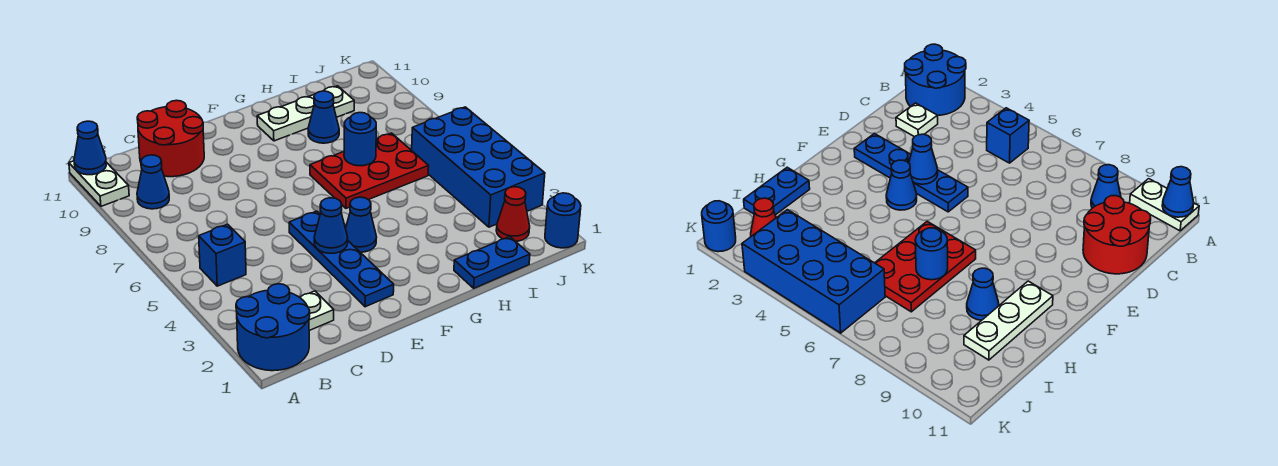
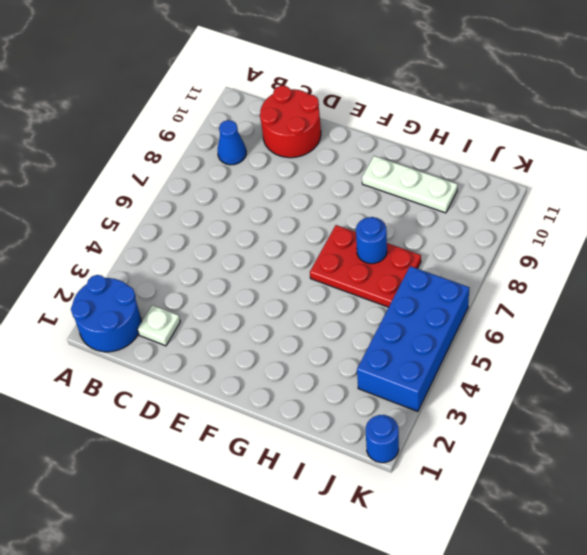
none -> white 1x2 plate [69,161,129,206]
none -> blue 1x1 brick [199,224,246,286]
none -> blue 1x4 plate [289,211,394,307]

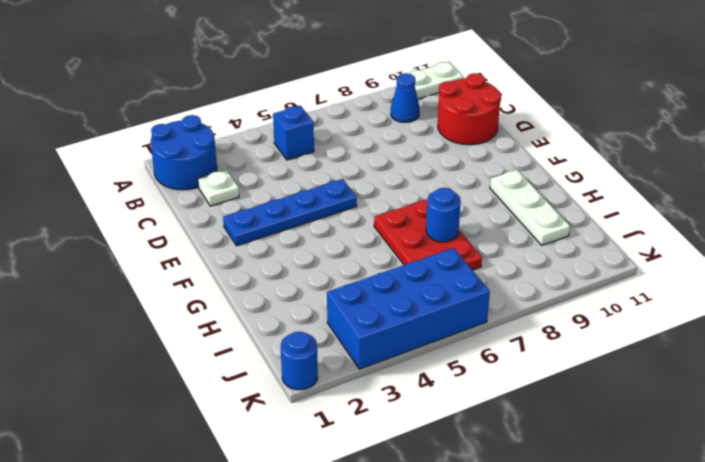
none -> blue 1x1 cone [345,197,377,252]
none -> blue 1x2 plate [454,237,530,288]
none -> blue 1x1 cone [308,91,339,143]

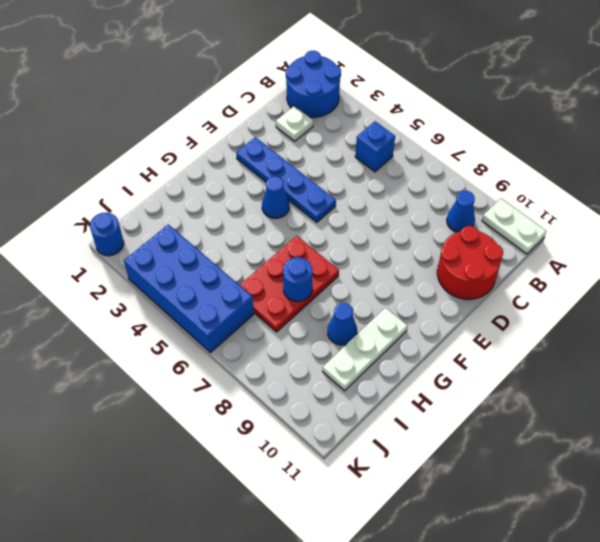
none -> blue 1x2 plate [454,237,530,288]
none -> red 1x1 cone [496,187,530,241]
none -> blue 1x1 cone [74,121,106,175]

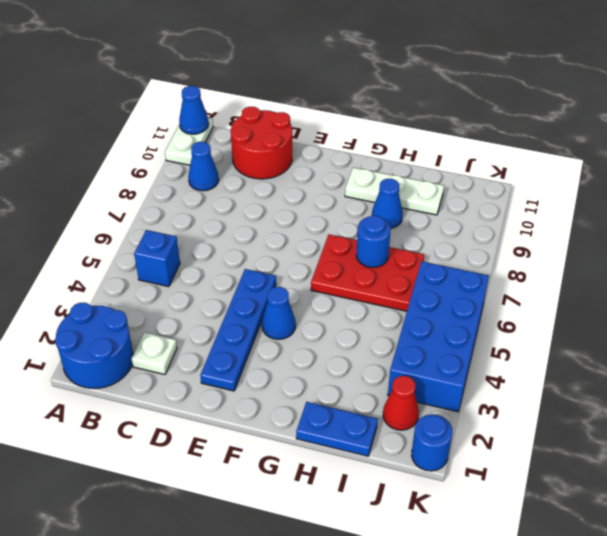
none -> blue 1x1 cone [314,198,348,253]

